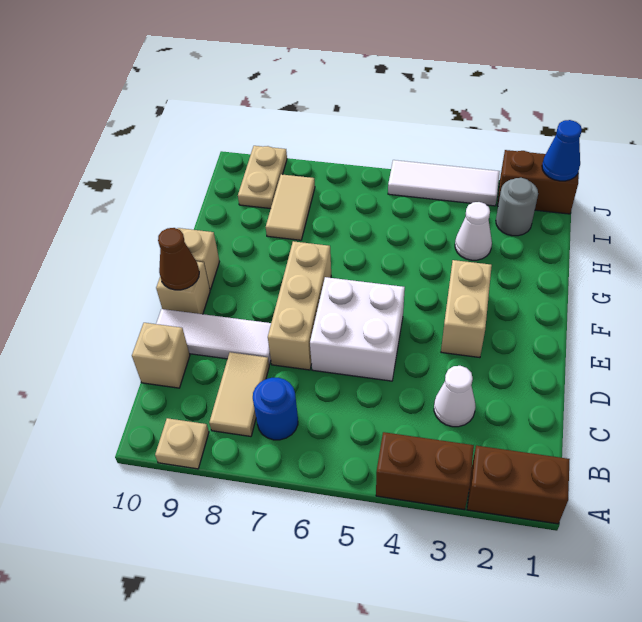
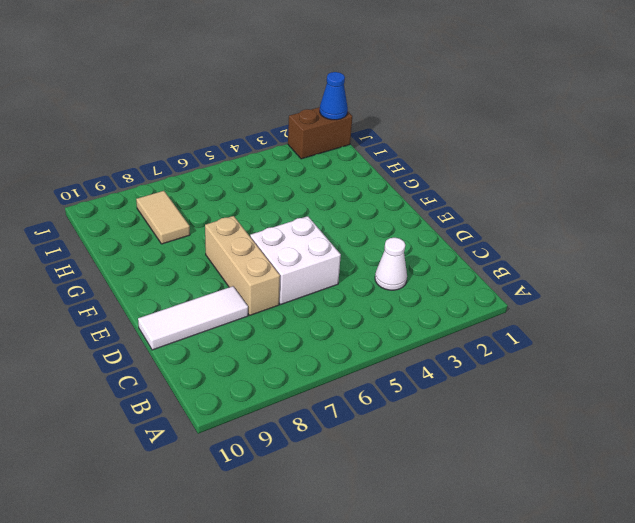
none -> brown 1x2 brick [467,446,570,524]
none -> brown 1x2 brick [376,432,474,510]
none -> tan 1x1 plate [155,418,209,469]

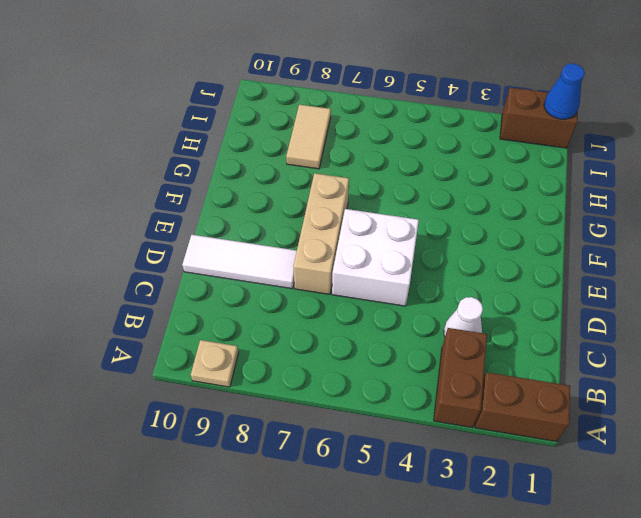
brown 1x2 brick [434,328,487,428] -> brown 1x2 brick turned to [376,432,474,510]
none -> blue 1x1 round brick [253,378,298,440]
none -> tan 1x2 tile [209,352,269,436]
none -> tan 1x1 brick [132,323,190,388]

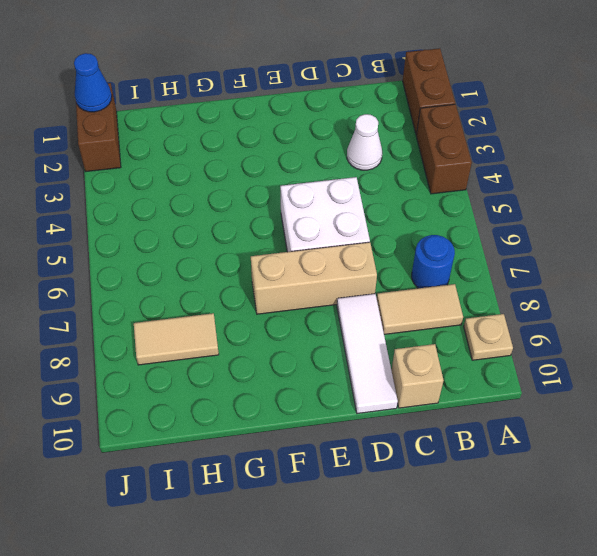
none -> tan 1x2 brick [441,260,492,358]
none -> tan 1x1 brick [156,262,210,314]
none -> tan 1x1 brick [177,228,220,290]

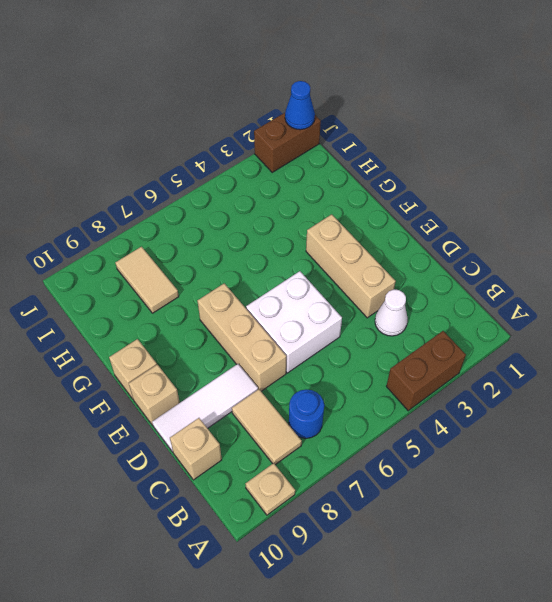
tan 1x3 brick [306,214,396,318] -> tan 1x2 brick [441,260,492,358]
none -> brown 1x2 brick [467,446,570,524]
none -> white 1x1 cone [455,202,492,260]
none -> grey 1x1 round brick [496,178,538,236]

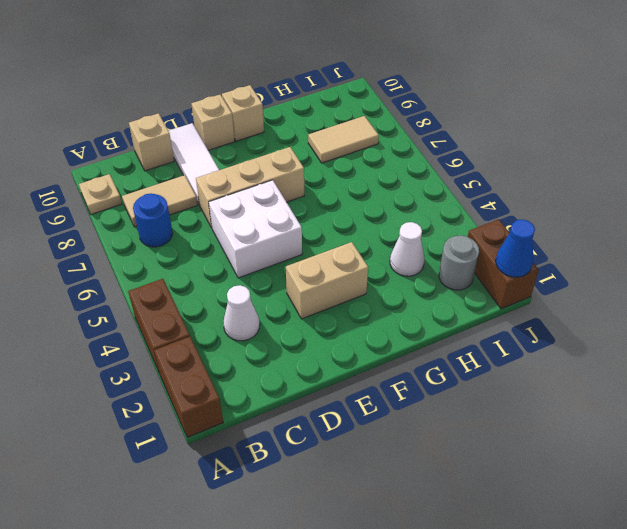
none -> tan 1x2 plate [238,146,287,209]
none -> white 1x3 tile [388,160,500,206]
none -> brown 1x1 cone [158,228,199,290]

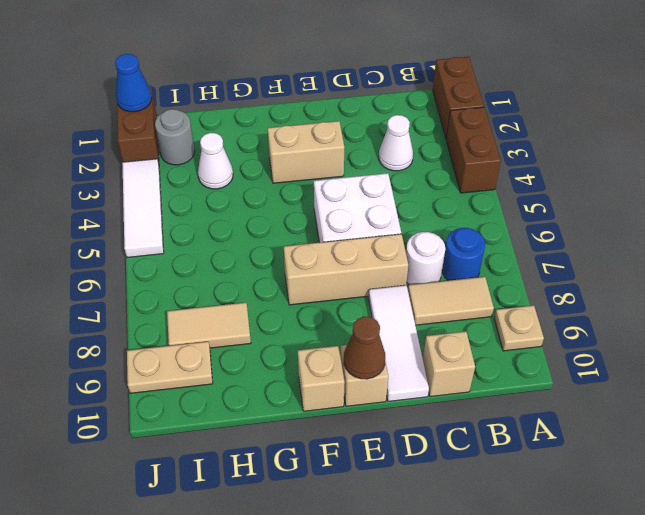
white 1x1 round brick [406,232,445,285] -> none

